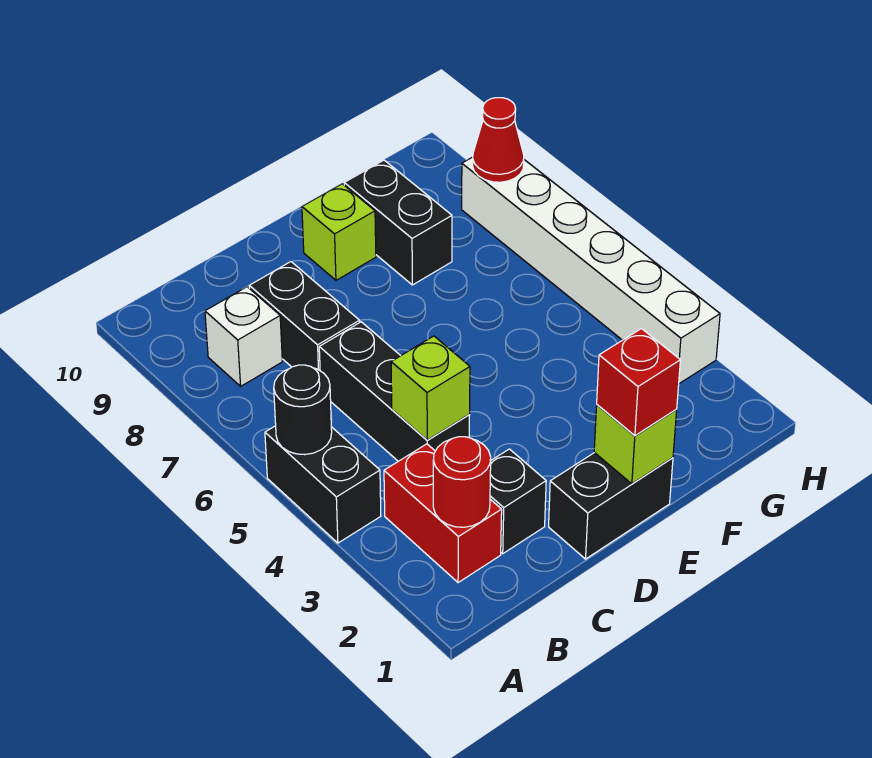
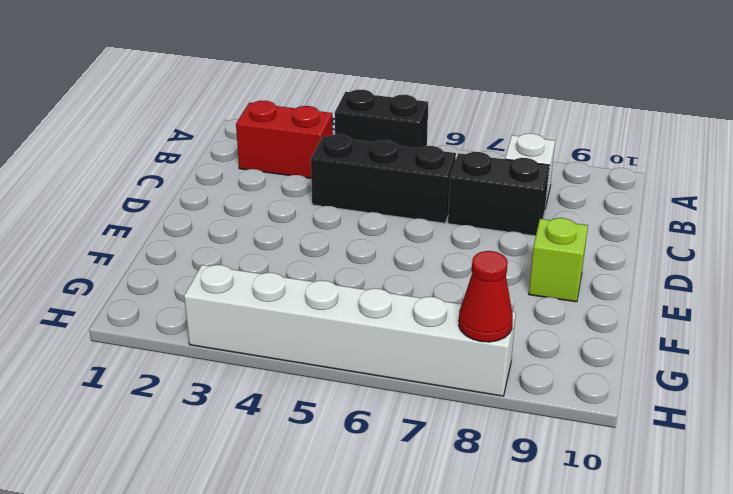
none -> black 1x1 brick [490,449,546,554]
none -> black 1x2 brick [549,453,673,559]
none -> black 1x2 brick [344,160,452,285]

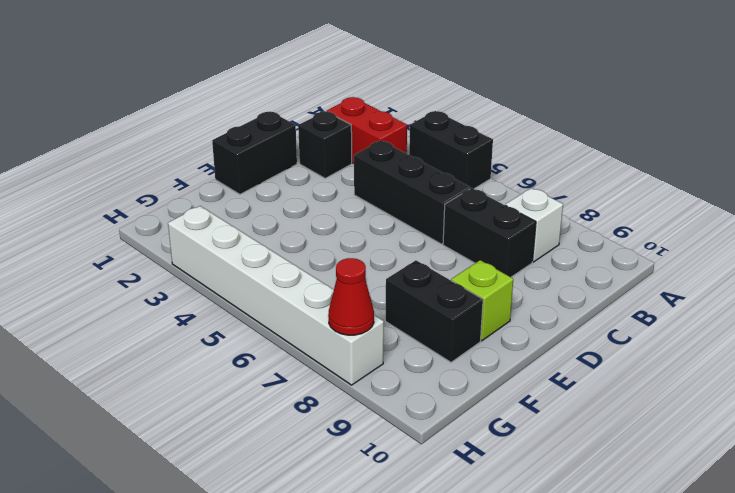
none -> black 1x1 round brick [274,365,332,455]
none -> red 1x1 round brick [433,437,491,527]
none -> lime 1x1 brick [391,336,470,440]

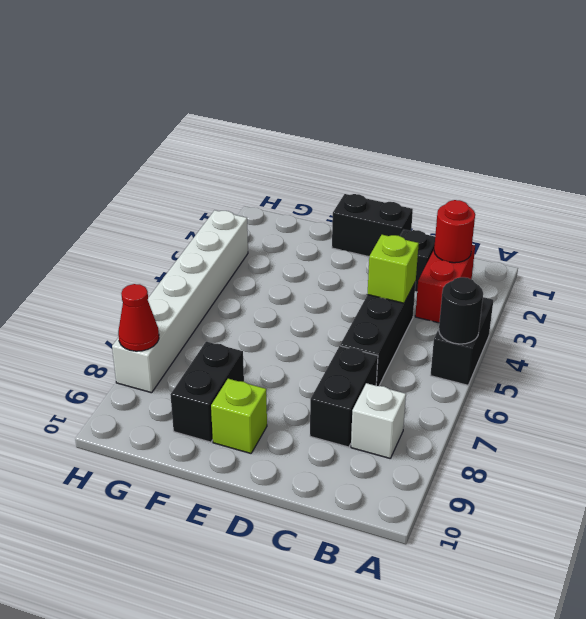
none -> lime 1x1 brick [594,405,677,484]
none -> red 1x1 brick [597,329,680,436]

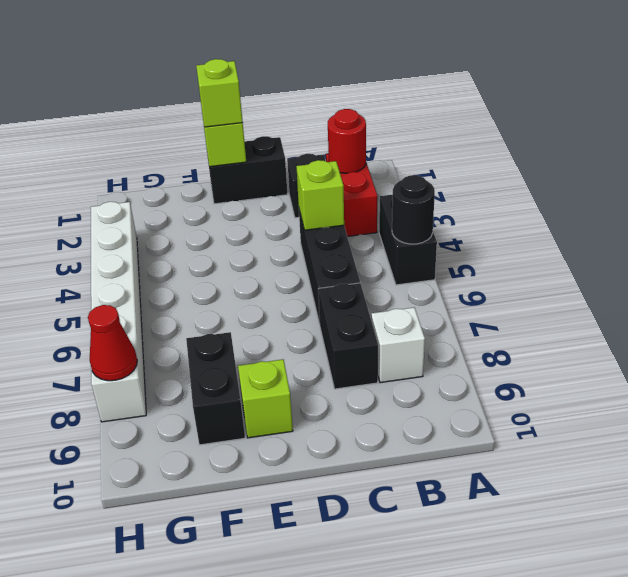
lime 1x1 brick [196,59,243,127] -> red 1x1 brick [597,329,680,436]

